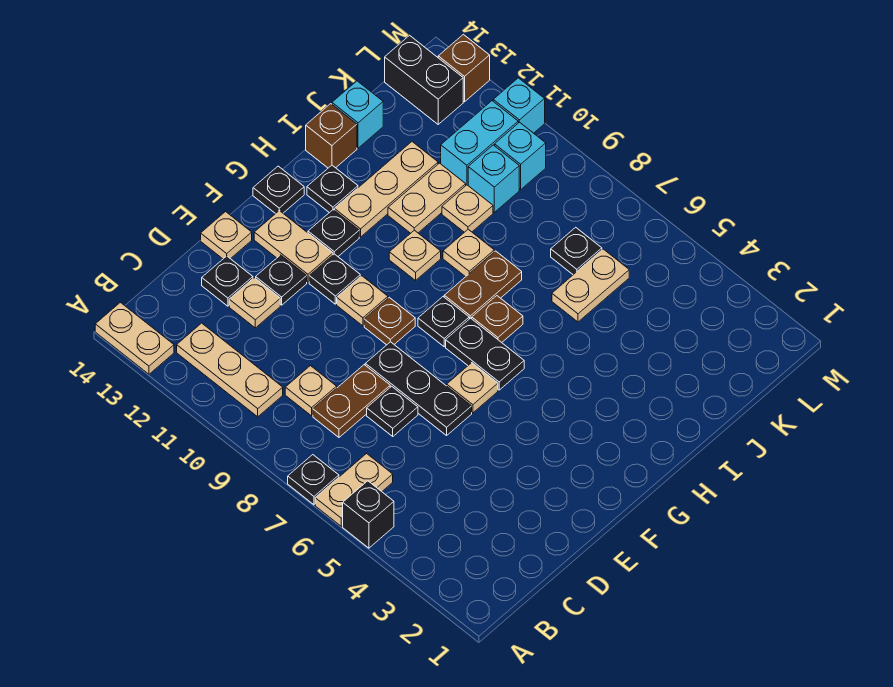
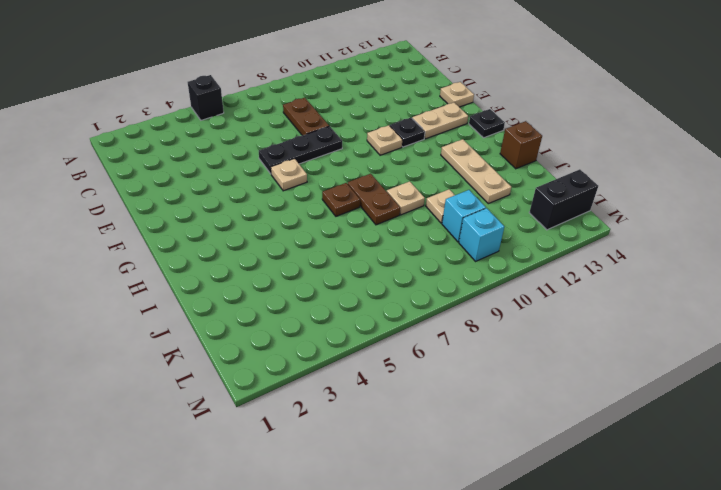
none -> tan 1x2 plate [315,454,393,526]
none -> black 1x1 plate [288,455,339,505]
none -> tan 1x2 plate [95,302,174,374]
none -> tan 1x3 plate [177,323,283,417]

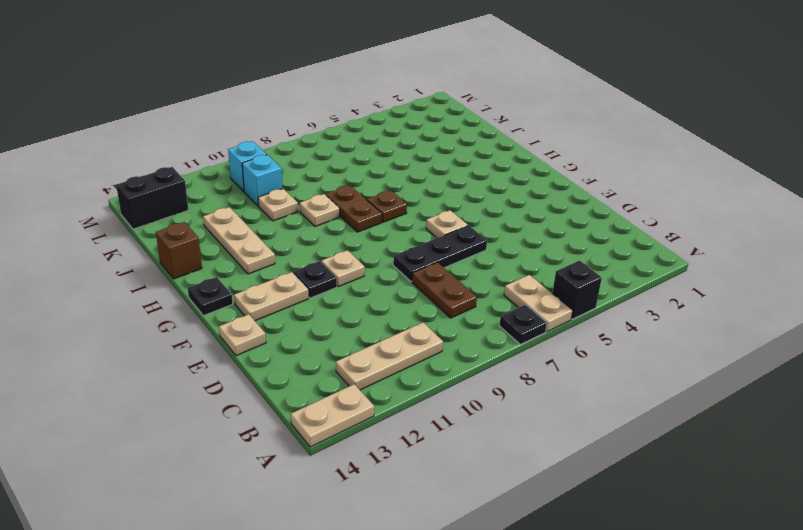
none -> tan 1x1 plate [285,366,337,416]
none -> black 1x1 plate [367,386,418,436]
none -> tan 1x1 plate [229,278,280,328]
none -> black 1x1 plate [202,256,253,306]

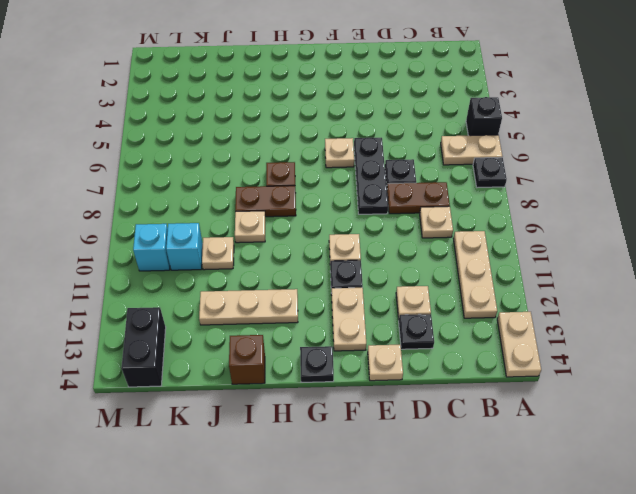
none -> black 1x1 plate [256,255,307,305]
none -> brown 1x1 plate [364,297,415,345]
none -> black 1x2 plate [446,318,524,390]
none -> black 1x1 plate [418,297,469,347]

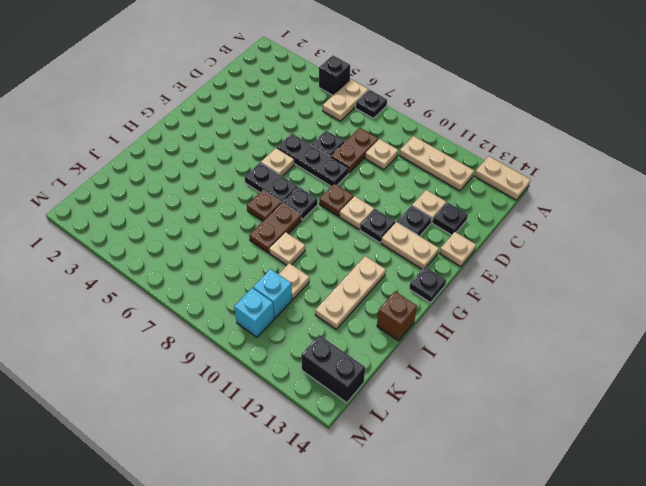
none -> black 1x1 plate [308,210,359,256]
none -> tan 1x1 plate [389,230,441,281]
none -> black 1x1 plate [307,165,358,213]
none -> tan 1x2 plate [388,163,466,233]

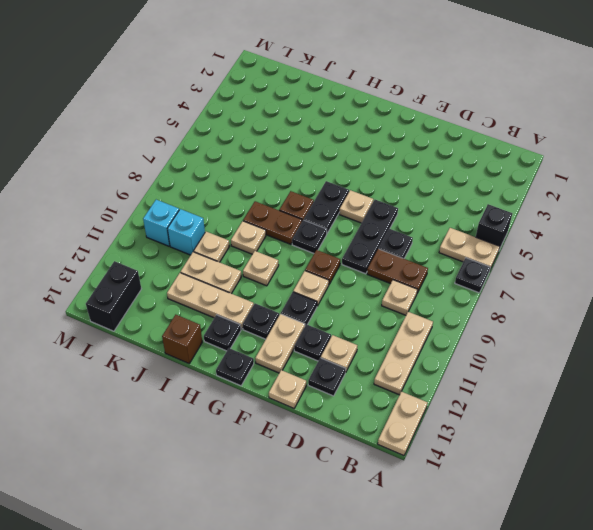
none -> tan 1x2 plate [552,249,629,322]
none -> cyan 1x1 brick [332,81,383,148]
none -> black 1x1 plate [551,227,602,275]
none -> cyan 1x2 brick [441,101,518,185]

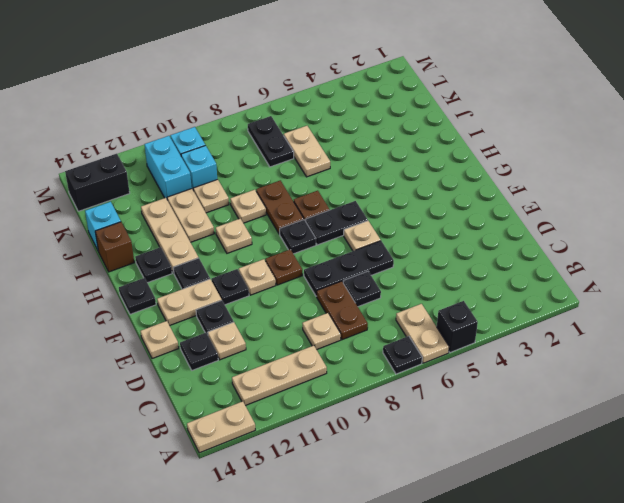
black 1x2 plate [248,116,294,167] -> black 1x1 plate [551,227,602,275]
none -> cyan 1x1 brick [493,78,545,133]
none -> brown 1x1 brick [438,34,490,102]

